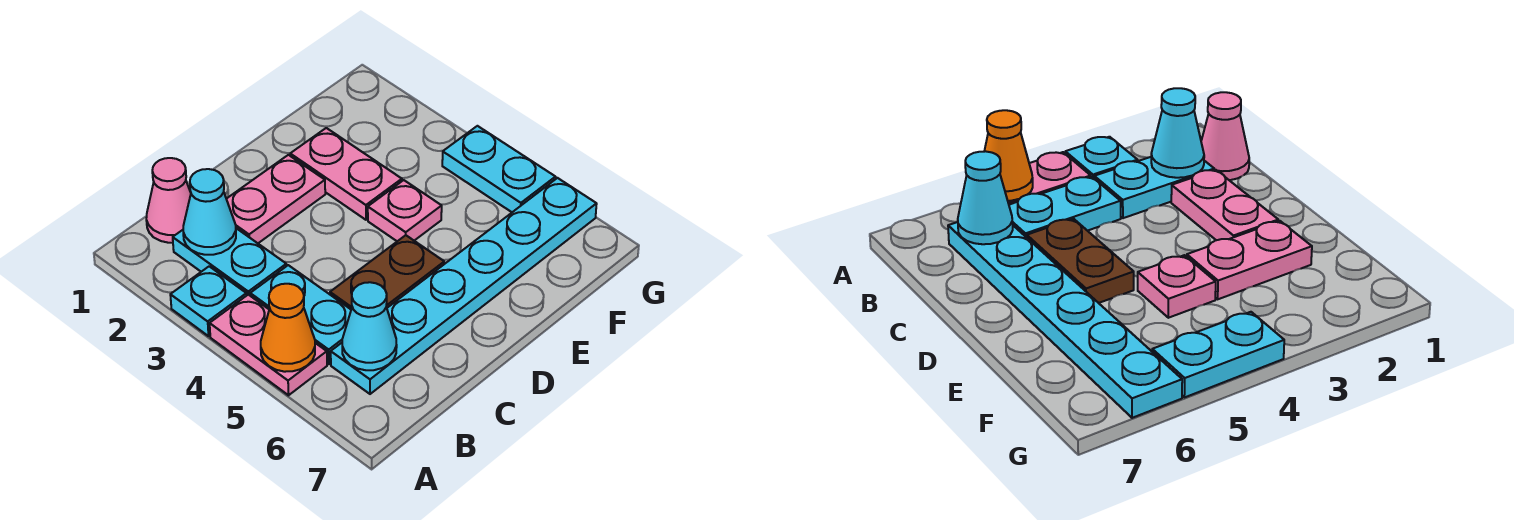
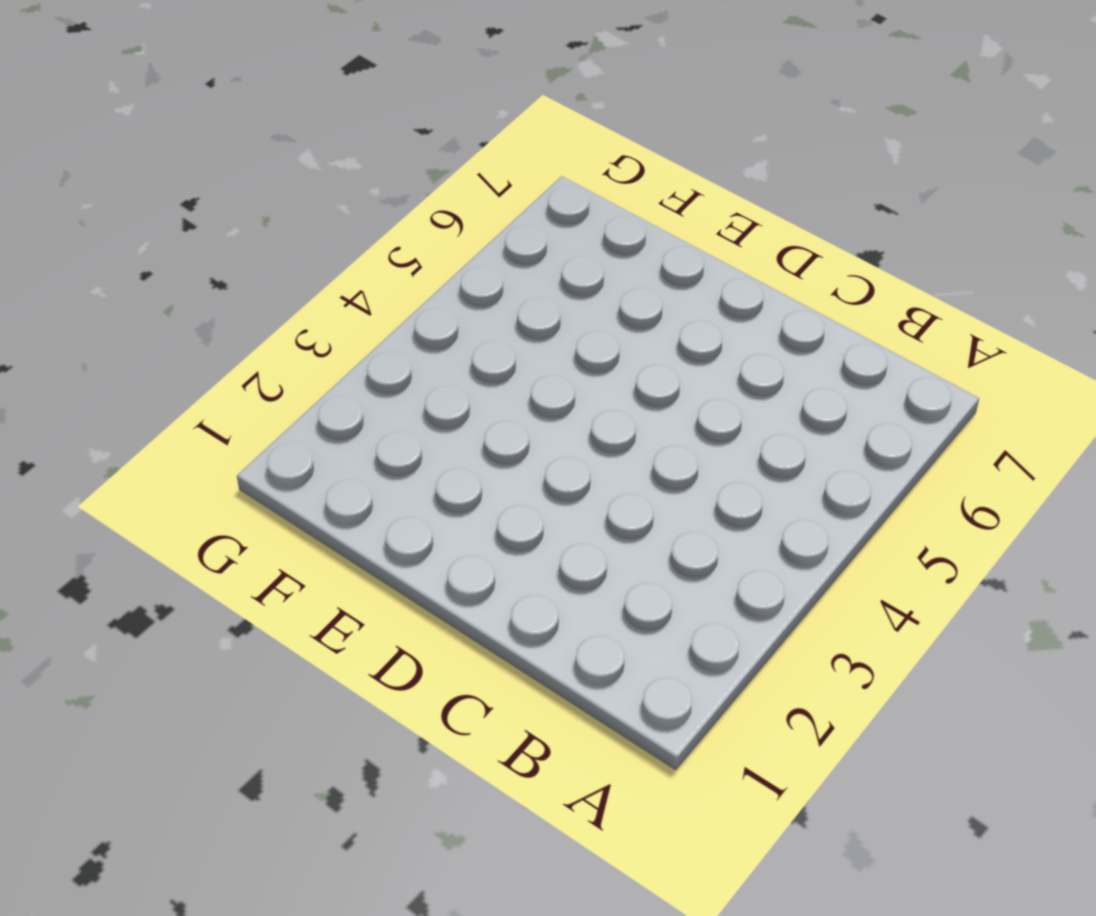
none -> cyan 1x1 plate [170,266,247,336]
none -> pink 1x2 plate [210,295,327,395]
none -> pink 1x1 cone [146,158,191,243]

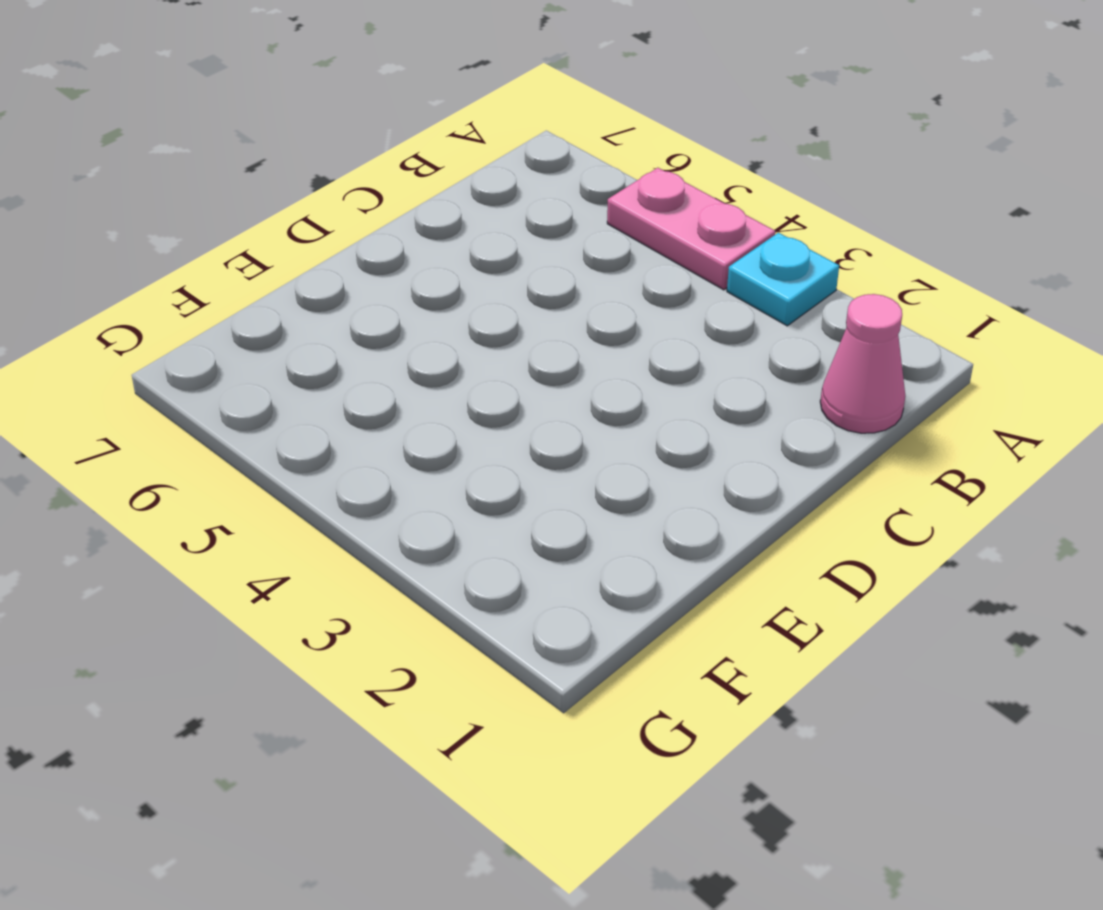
none -> cyan 1x2 plate [173,228,286,295]
none -> cyan 1x2 plate [250,265,351,364]
none -> cyan 1x6 plate [331,178,597,394]

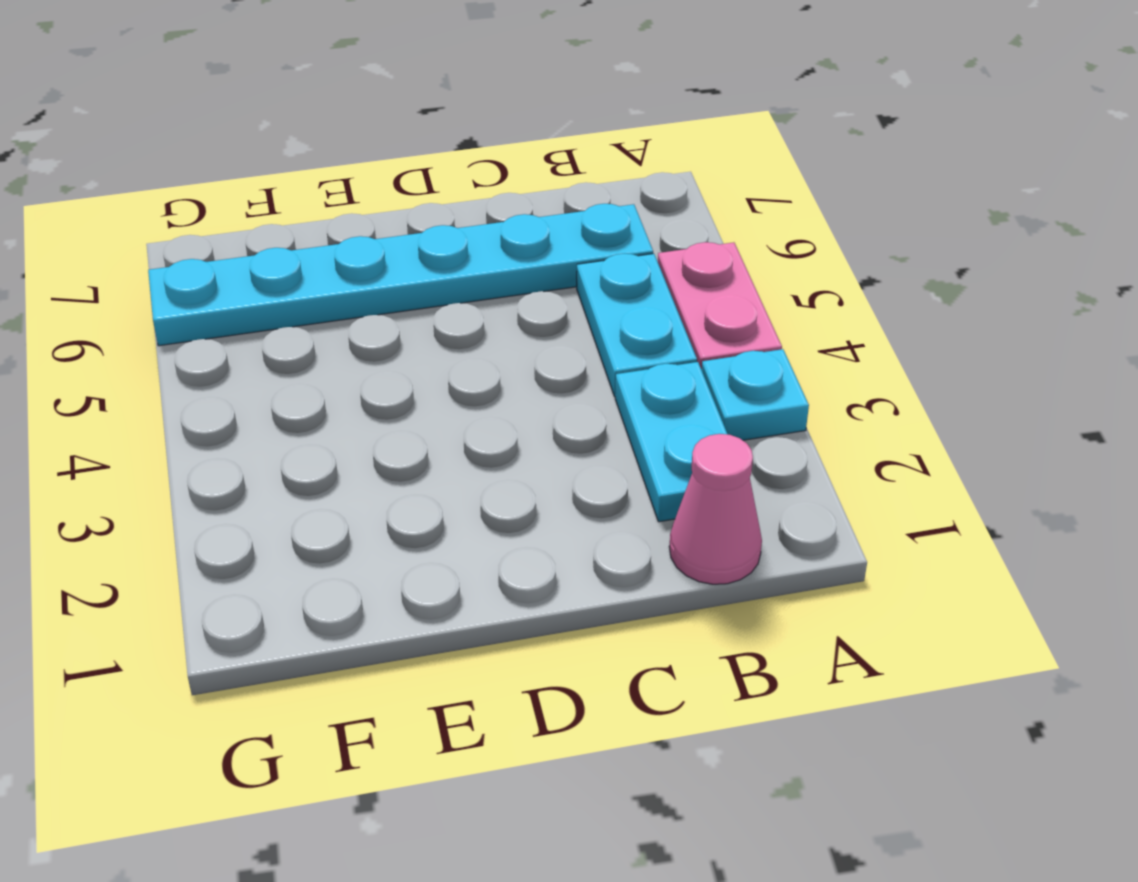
none -> pink 1x2 plate [227,155,325,243]
none -> brown 1x2 plate [330,235,444,309]
none -> pink 1x2 plate [290,128,402,220]

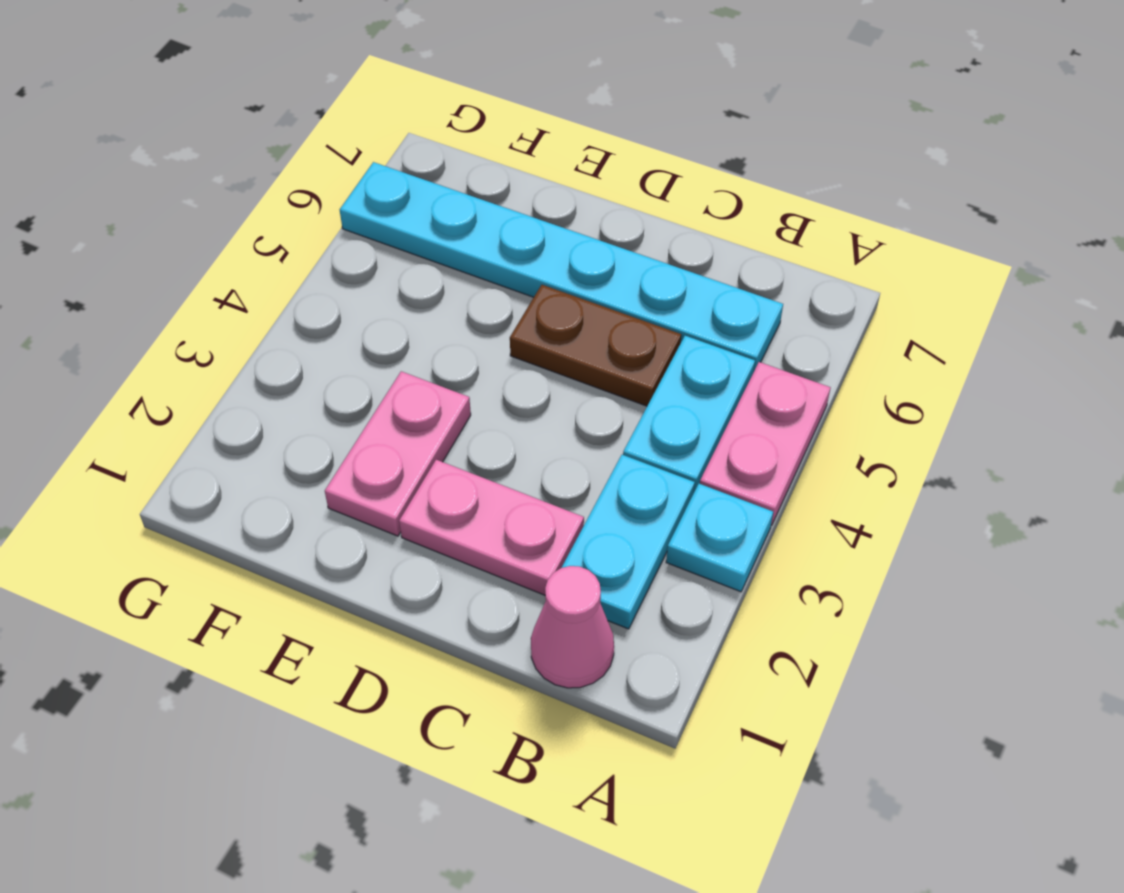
none -> pink 1x1 plate [368,180,442,241]
none -> cyan 1x2 plate [442,126,555,212]
none -> orange 1x1 cone [261,284,315,372]

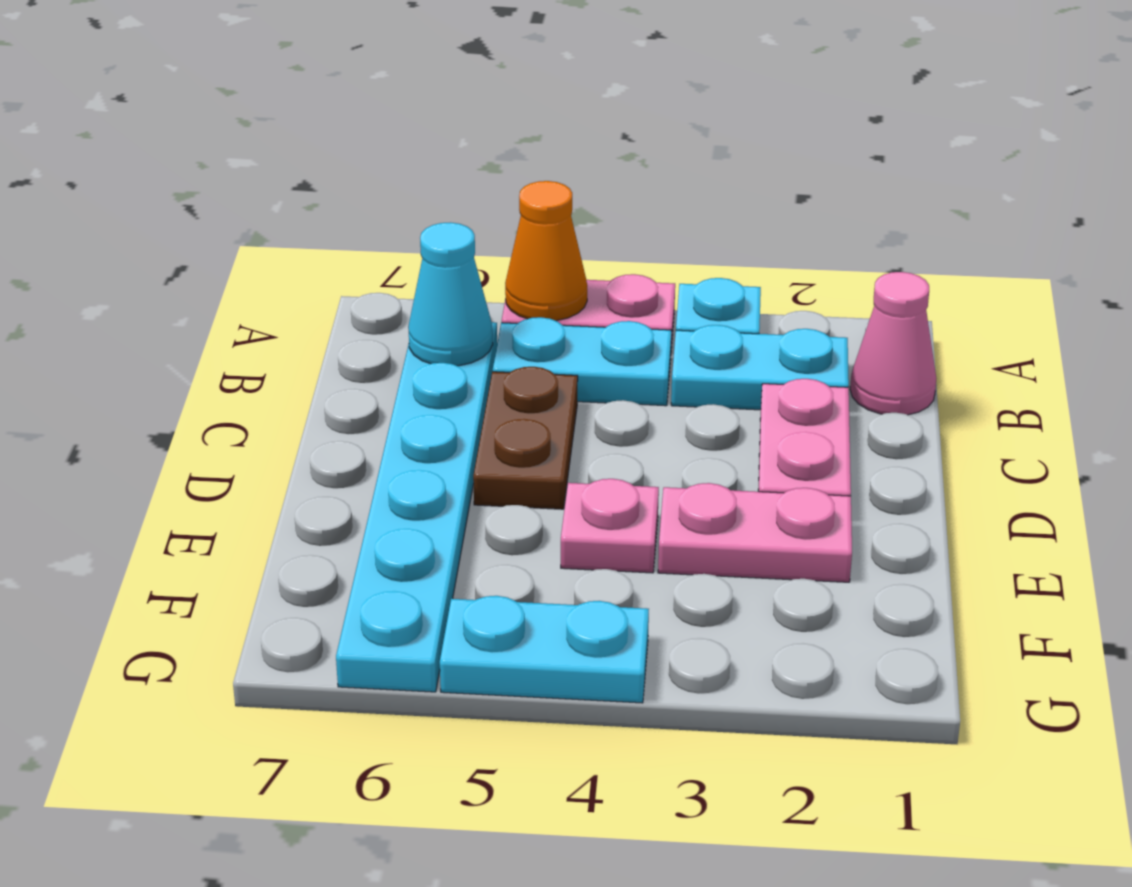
none -> cyan 1x1 cone [183,169,236,255]

